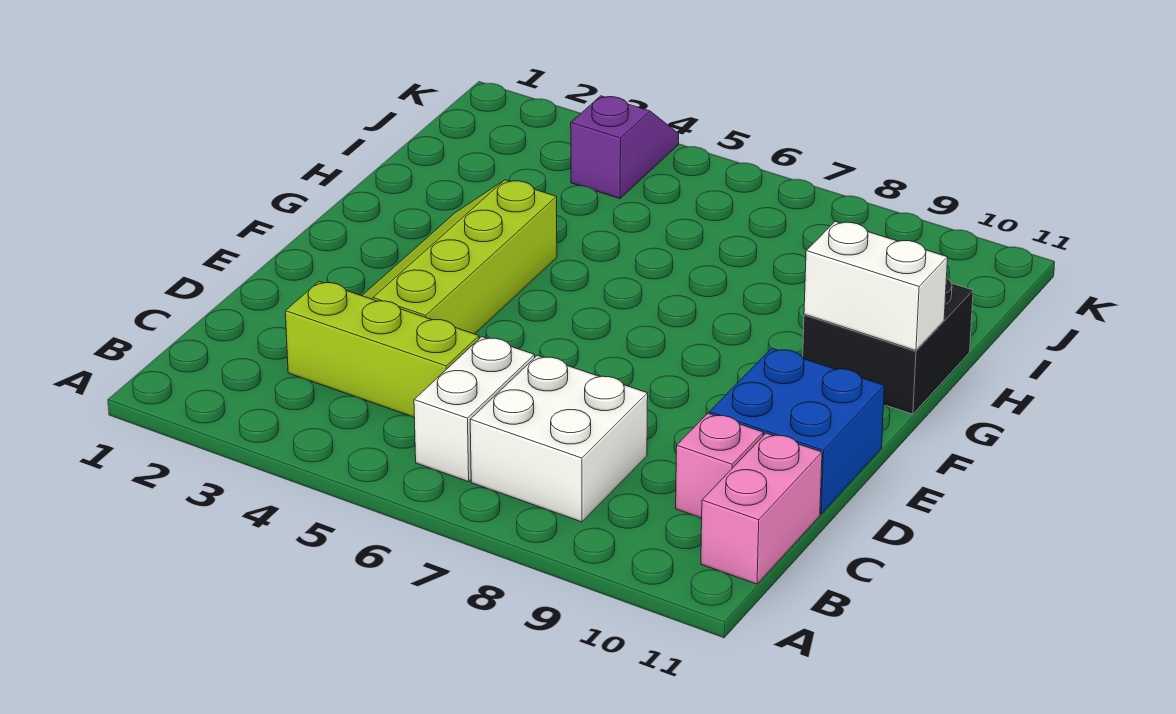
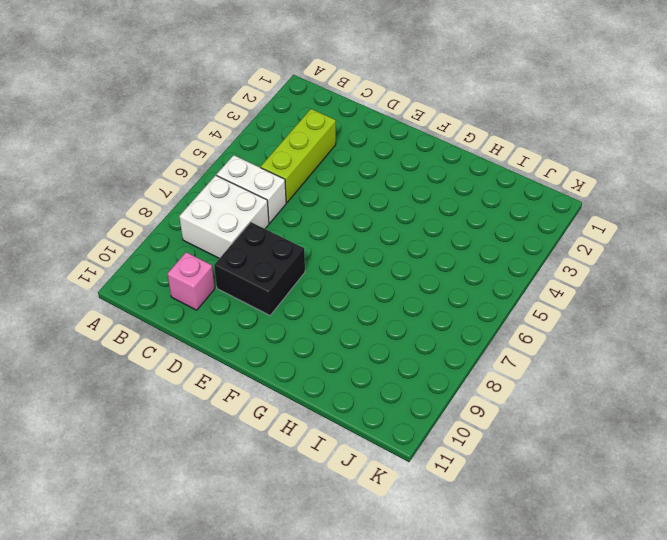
black 2x2 brick [214,222,305,315] -> black 2x2 brick moved to [803,278,973,414]
none -> pink 1x2 brick [701,433,822,584]
none -> lime 2x4 slope [362,180,557,334]

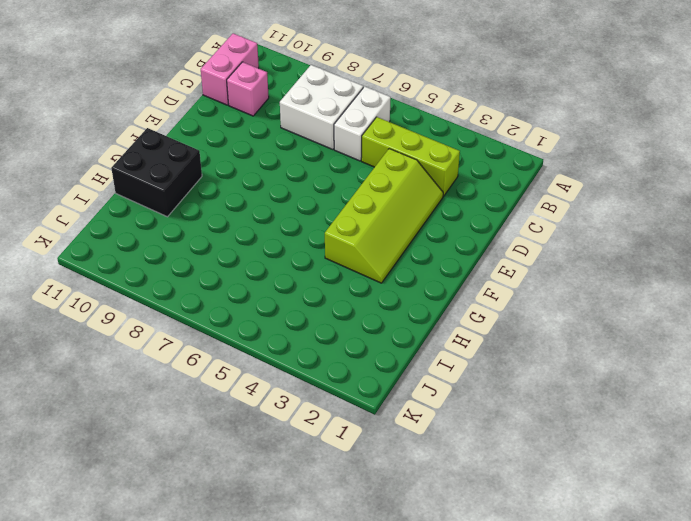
none -> blue 2x2 brick [709,348,884,514]
none -> purple 1x2 slope [571,96,679,199]

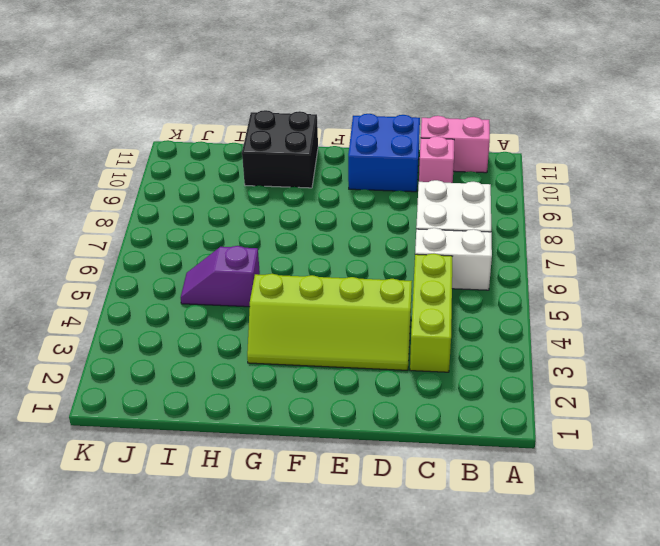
purple 1x2 slope [181,246,260,307] -> purple 1x2 slope moved to [571,96,679,199]
none -> white 1x2 brick [804,221,948,351]

